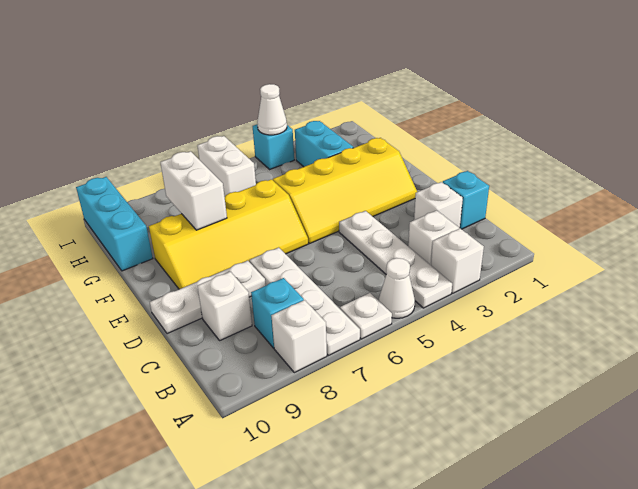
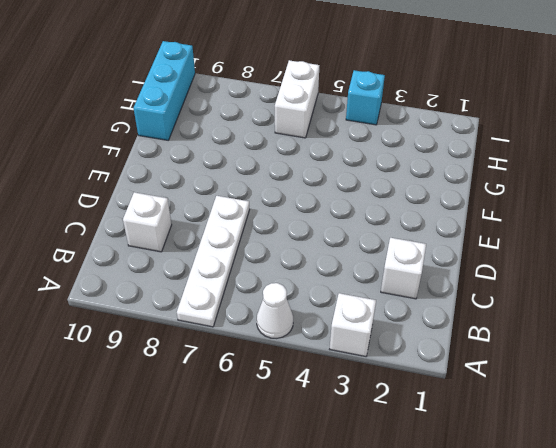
none -> white 1x4 plate [339,211,452,308]
none -> white 1x1 plate [340,293,392,339]
none -> white 1x1 brick [271,300,327,373]

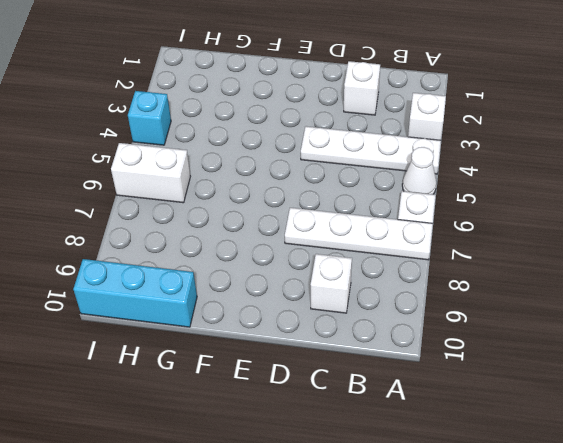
none -> white 1x1 brick [271,300,327,373]
none -> white 1x1 brick [408,210,459,265]
none -> cyan 1x1 brick [251,278,304,348]

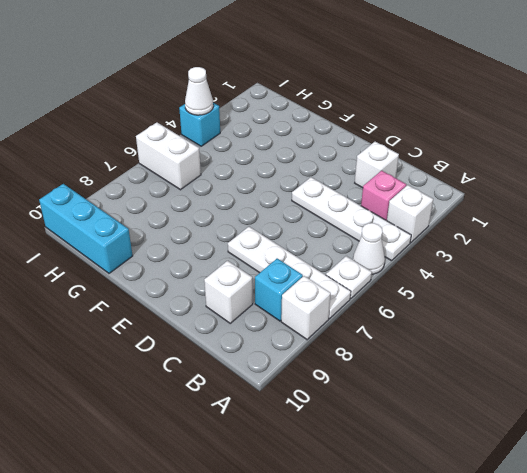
pink 1x1 brick [361,171,406,221] -> white 1x1 brick [408,210,459,265]
none -> cyan 1x1 brick [443,171,489,229]
none -> white 1x3 plate [150,261,266,334]
none -> yellow 2x4 slope [273,138,417,243]

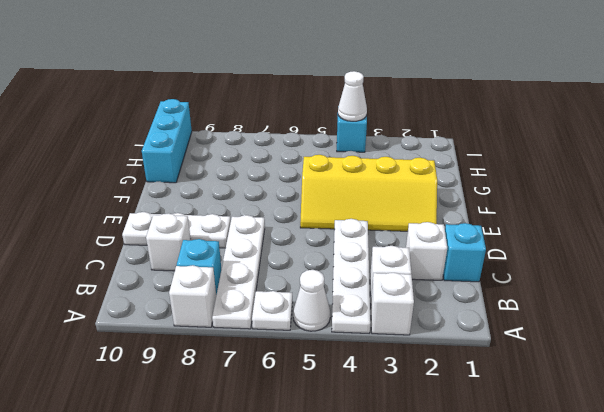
none -> yellow 2x4 slope [149,179,308,289]
none -> cyan 1x2 brick [295,121,354,167]
none -> white 1x2 brick [197,136,256,197]

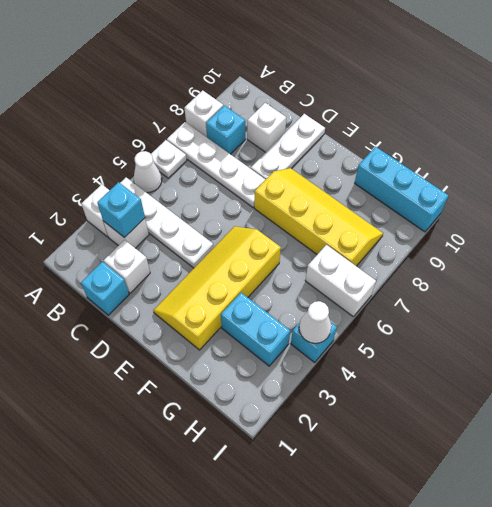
cyan 1x1 brick [97,182,145,238] -> none
yellow 2x4 slope [254,168,383,266] -> yellow 2x4 slope turned to [149,179,308,289]
none -> white 1x2 brick [160,151,227,230]

